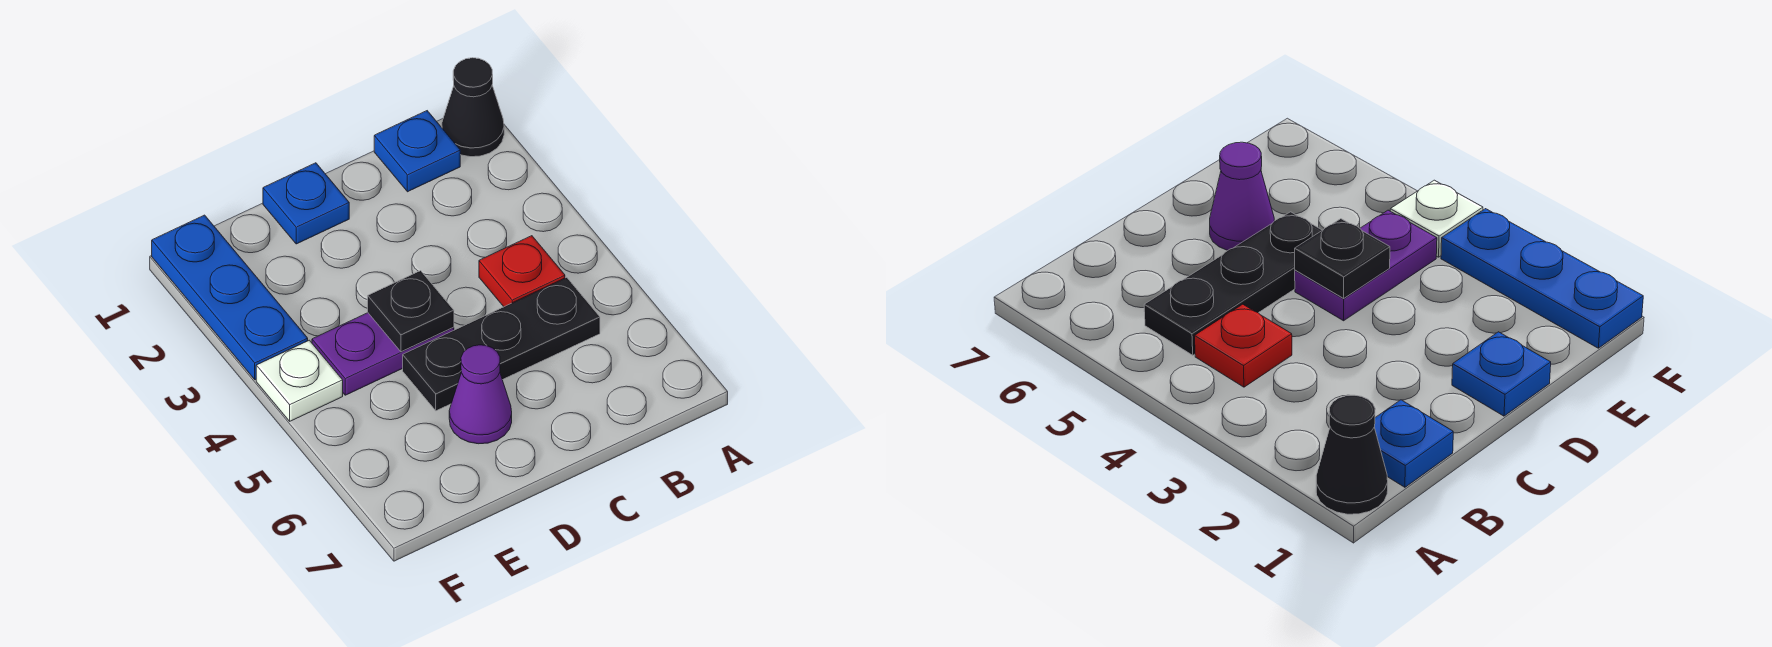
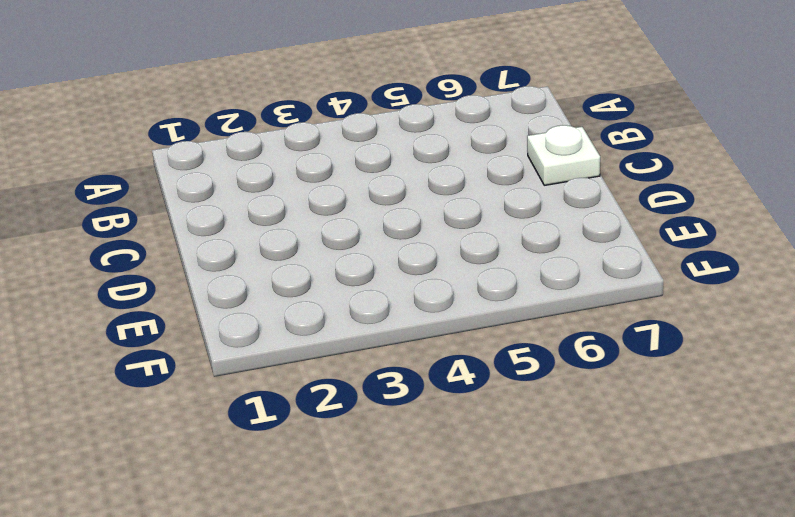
white 1x1 plate [527,125,600,185] -> white 1x1 plate moved to [256,340,343,421]
none -> black 1x1 cone [442,58,504,157]
none -> blue 1x1 plate [374,111,460,192]

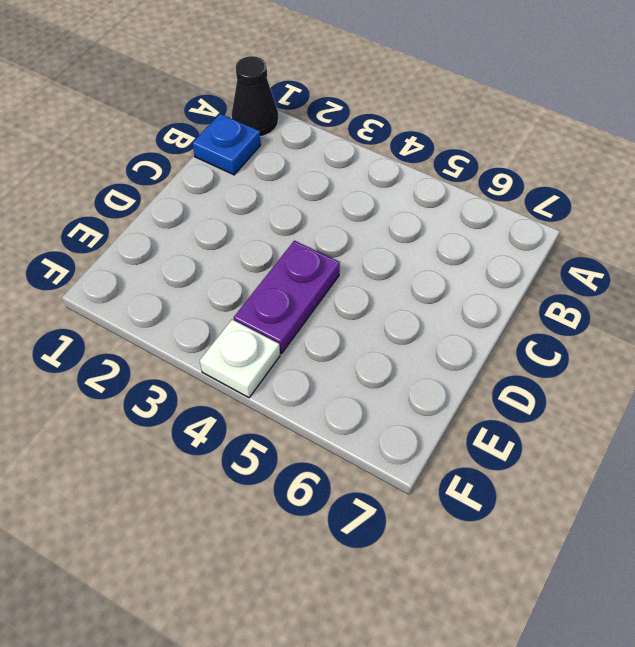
none -> red 1x1 plate [479,236,565,307]
none -> black 1x3 plate [403,277,600,411]

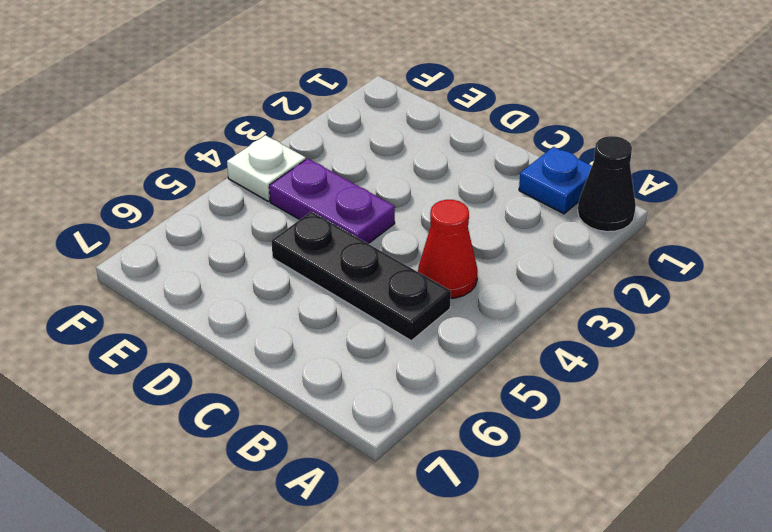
red 1x1 cone [418,200,478,298] -> red 1x1 plate [479,236,565,307]
none -> blue 1x1 plate [263,163,349,244]
none -> purple 1x1 cone [449,345,512,444]

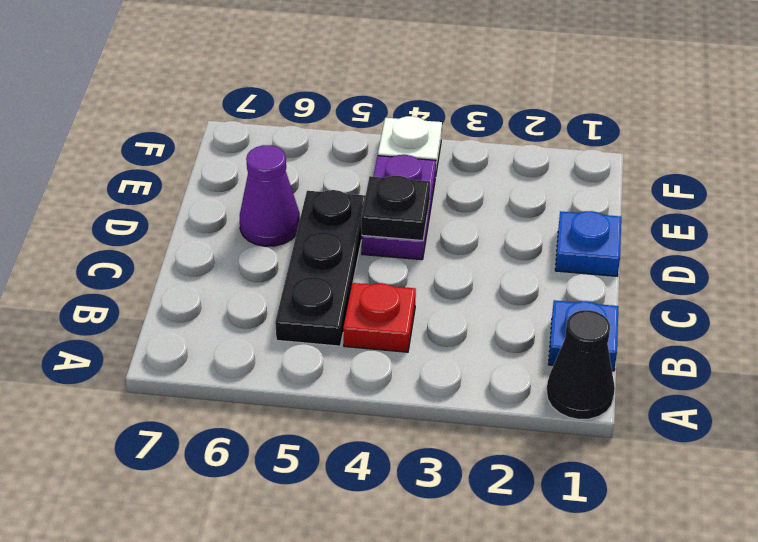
none -> blue 1x3 plate [152,215,308,380]

